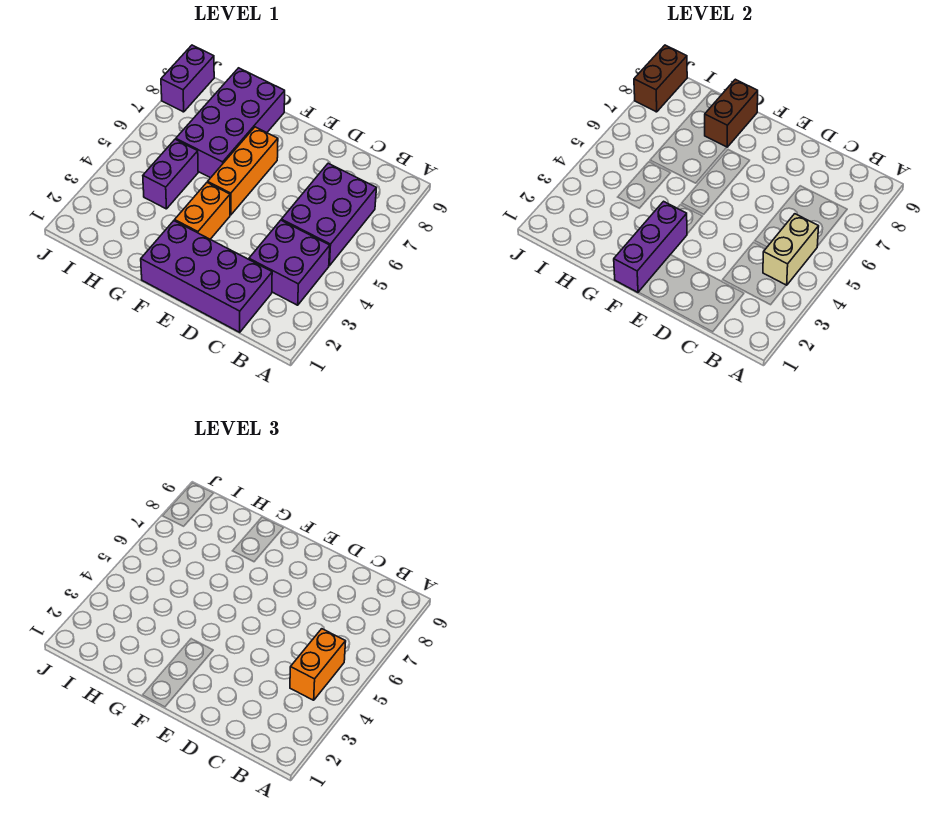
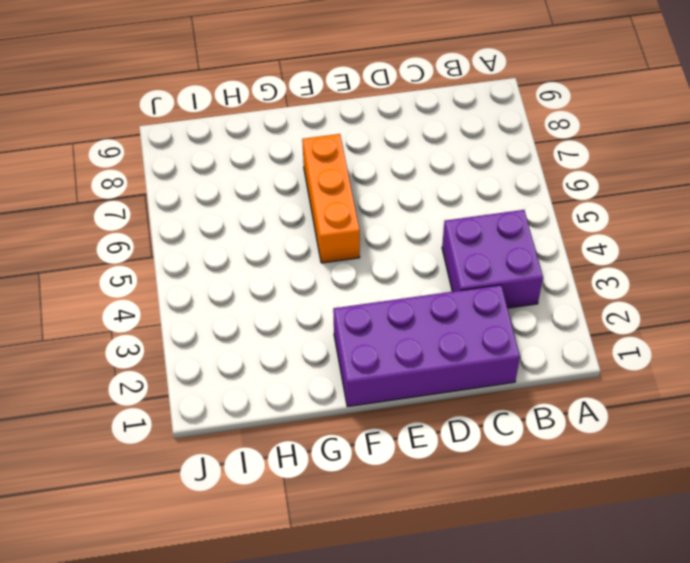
none -> purple 2x3 brick [281,163,376,266]
none -> orange 1x2 brick [175,182,230,239]
none -> purple 2x4 brick [176,68,285,178]

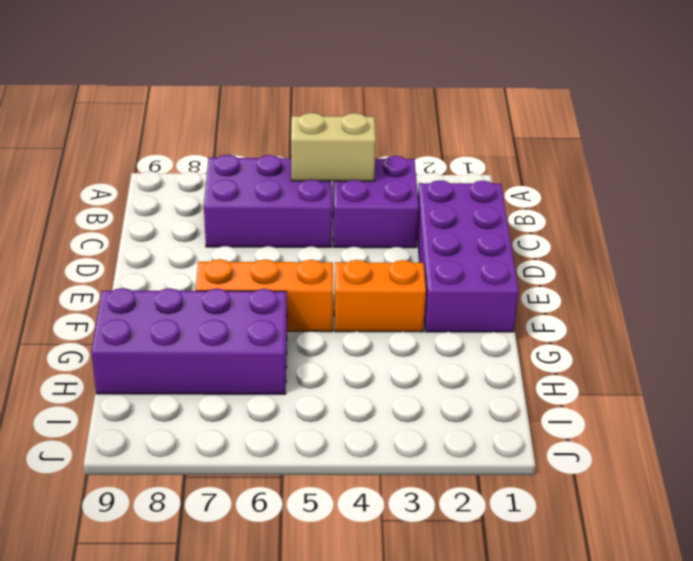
none -> purple 1x2 brick [143,139,198,209]
none -> purple 1x2 brick [161,45,214,112]
none -> purple 1x3 brick [614,201,687,292]

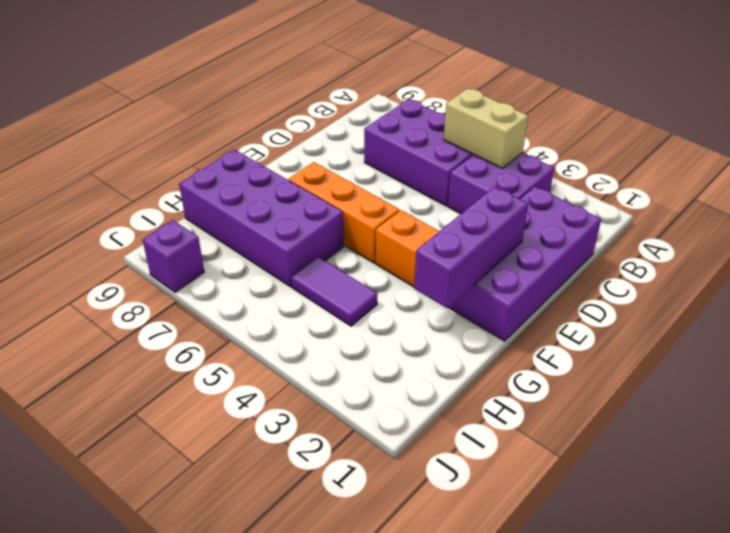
purple 1x3 brick [414,187,528,308] -> purple 1x3 brick turned to [614,201,687,292]
purple 1x2 tile [291,257,378,326] -> purple 1x2 brick [143,139,198,209]
purple 1x1 brick [142,220,204,292] -> purple 1x2 brick [161,45,214,112]
none -> brown 1x2 brick [705,79,758,147]
none -> brown 1x2 brick [634,45,687,112]
none -> orange 1x2 brick [290,629,346,700]

